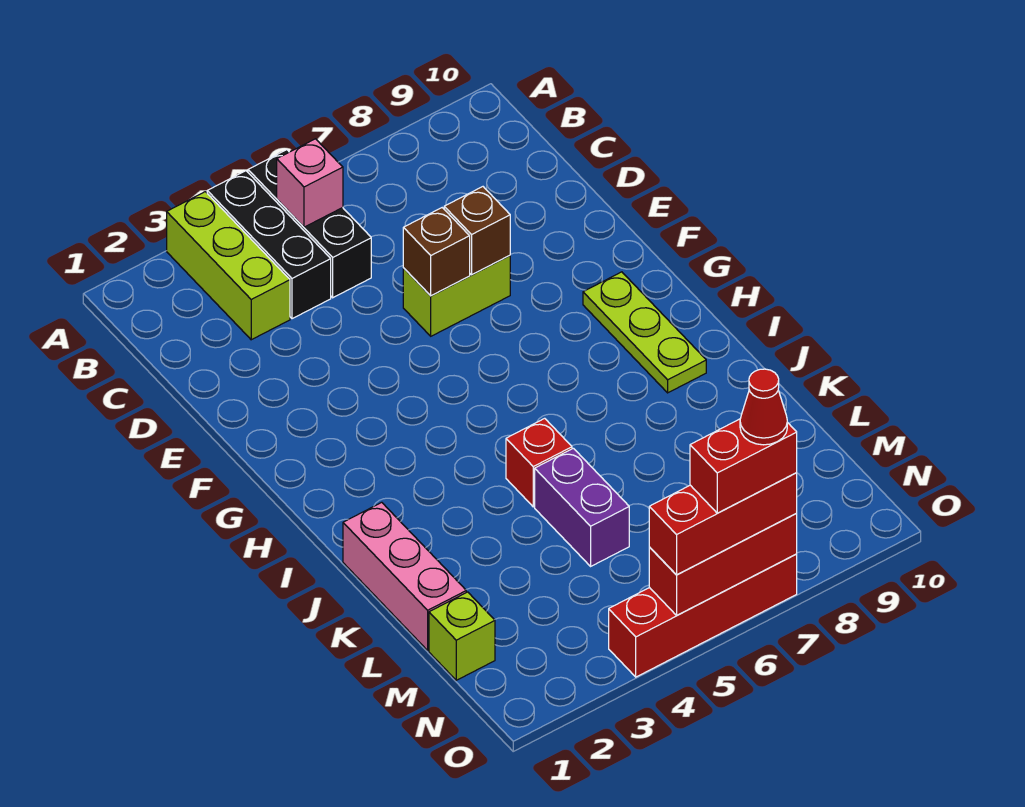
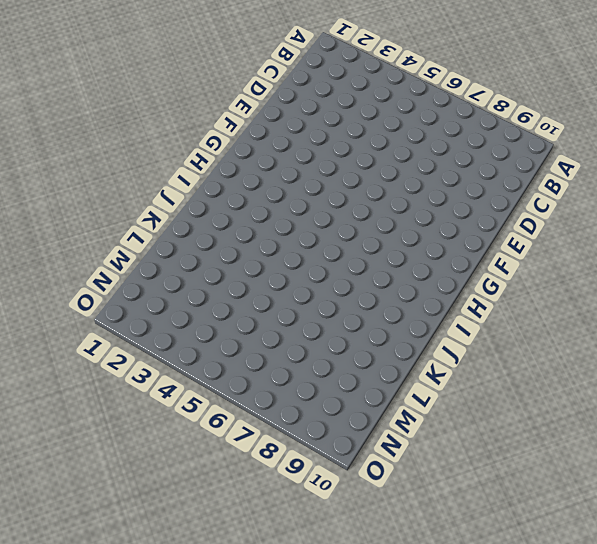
none -> lime 1x3 brick [167,192,290,340]
none -> black 1x3 brick [207,171,331,319]
none -> black 1x3 brick [248,150,371,298]

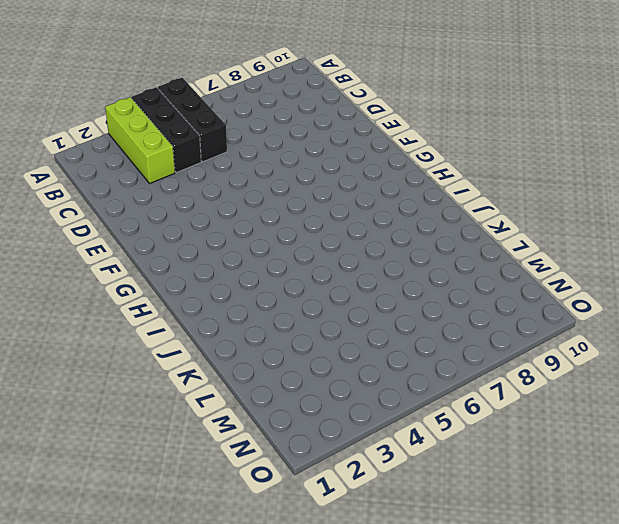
none -> lime 1x2 brick [403,256,510,336]
none -> lime 1x3 plate [583,272,706,393]
none -> pink 1x3 brick [343,502,466,650]

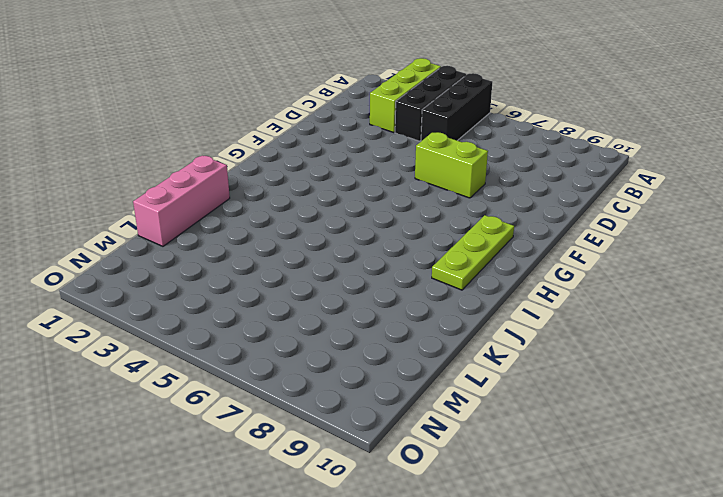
none -> red 1x1 brick [506,418,572,507]
none -> purple 1x2 brick [535,448,629,566]
none -> lime 1x1 brick [429,592,495,680]

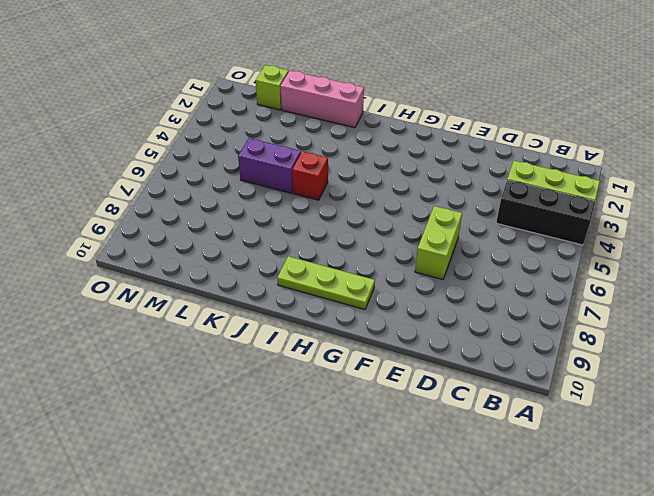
none -> black 1x3 brick [248,150,371,298]
none -> red 1x4 brick [609,554,797,677]
none -> pink 1x1 brick [277,139,343,227]

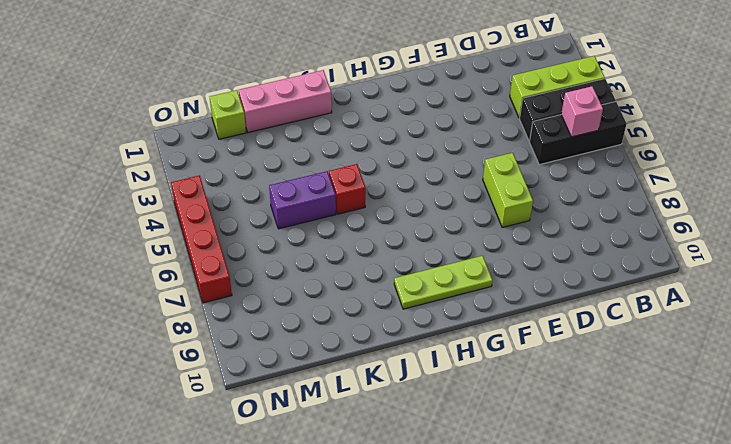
none -> brown 1x1 brick [403,208,470,296]
none -> brown 1x1 brick [444,187,510,275]
none -> red 1x3 brick [649,514,797,615]

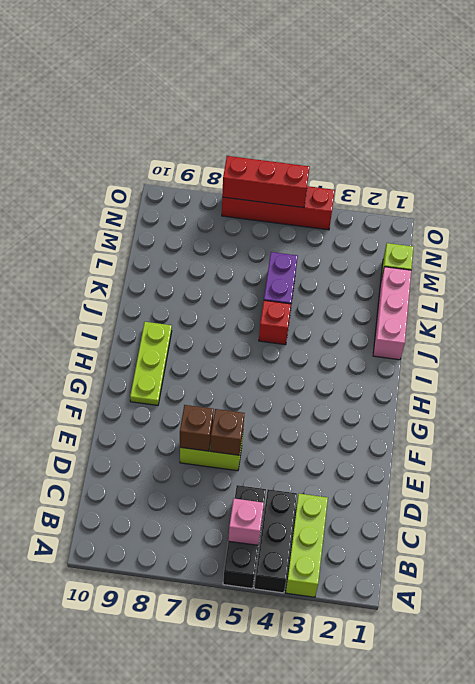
none -> red 1x3 brick [649,473,797,575]
none -> red 1x2 brick [690,419,797,513]
none -> red 1x1 cone [740,369,787,445]

